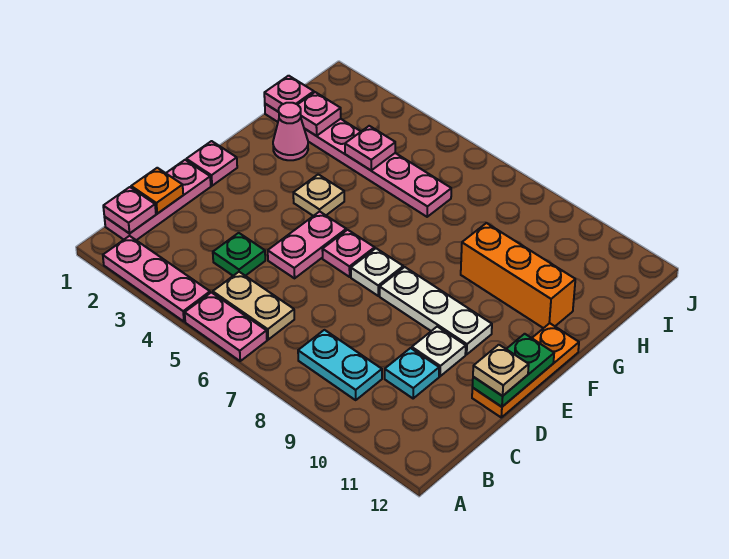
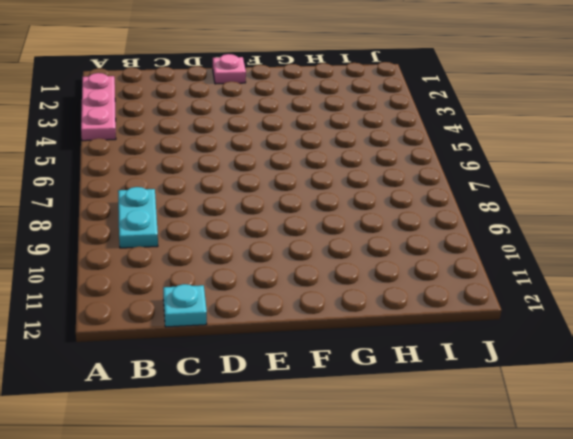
cyan 1x1 plate [163,284,207,327] -> cyan 1x1 plate moved to [385,348,439,399]
none -> pink 1x2 plate [185,292,267,361]
none -> pink 1x3 plate [104,160,211,240]
none -> tan 1x2 plate [213,272,294,340]

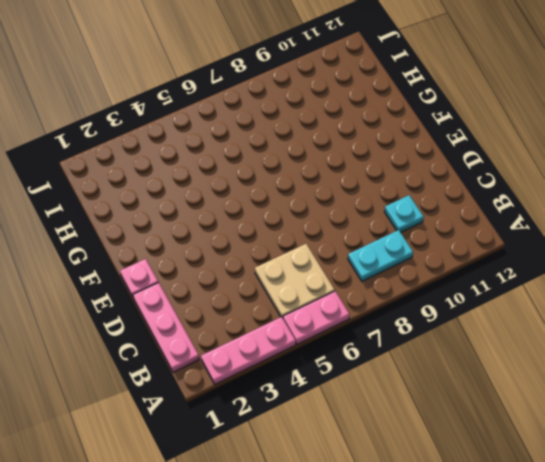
tan 2x2 plate [255,244,335,318] -> tan 1x2 plate [213,272,294,340]
none -> green 1x1 plate [213,233,265,276]
none -> pink 1x2 plate [268,212,346,278]
none -> white 1x1 plate [412,327,466,376]

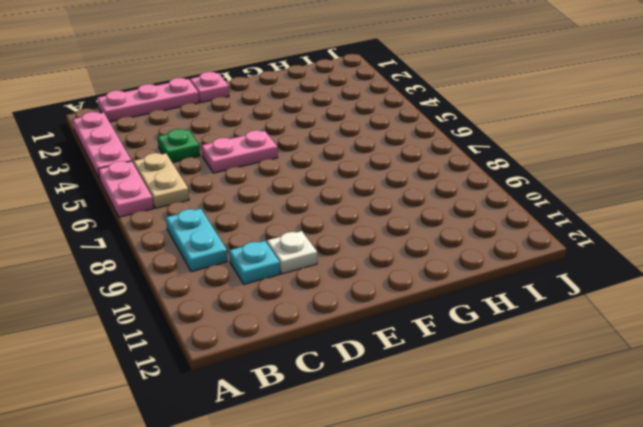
none -> orange 1x3 plate [472,323,579,417]
none -> pink 1x1 plate [322,230,375,277]
none -> white 1x1 plate [351,248,403,296]

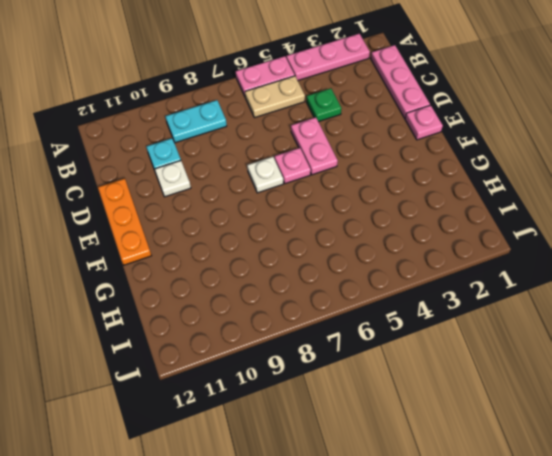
none -> white 1x3 plate [380,267,492,354]
none -> tan 1x1 plate [293,174,344,216]
none -> pink 1x1 cone [273,103,308,160]

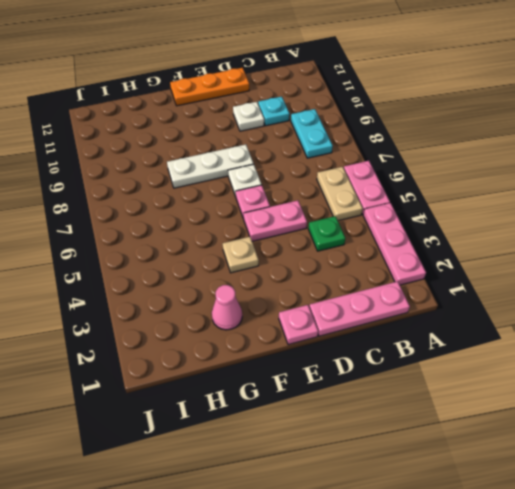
white 1x3 plate [167,144,254,188] -> white 1x3 plate turned to [380,267,492,354]
none -> orange 1x3 brick [461,223,575,328]
none -> pink 1x6 plate [265,104,451,217]
none -> pink 1x1 plate [103,187,156,234]

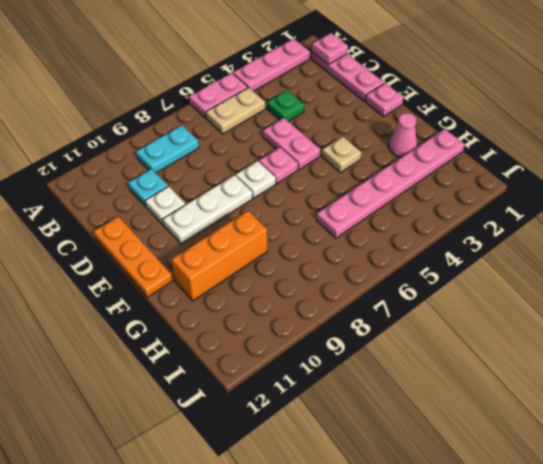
none -> orange 1x1 plate [131,168,183,214]
none -> green 1x2 plate [472,334,554,407]
none -> pink 1x1 plate [264,76,314,112]

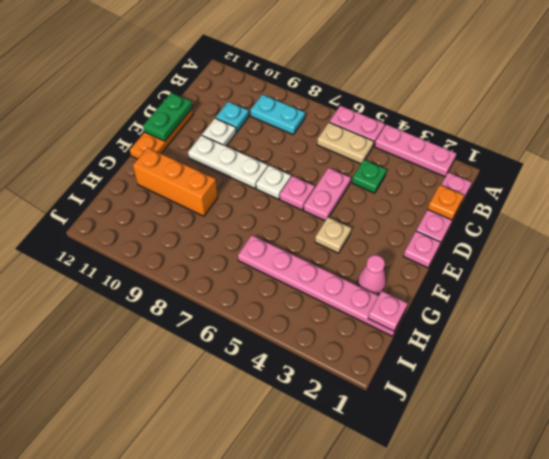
none -> pink 1x1 plate [103,187,156,234]
none -> pink 1x1 plate [298,92,341,136]
none -> pink 1x1 plate [345,126,395,170]

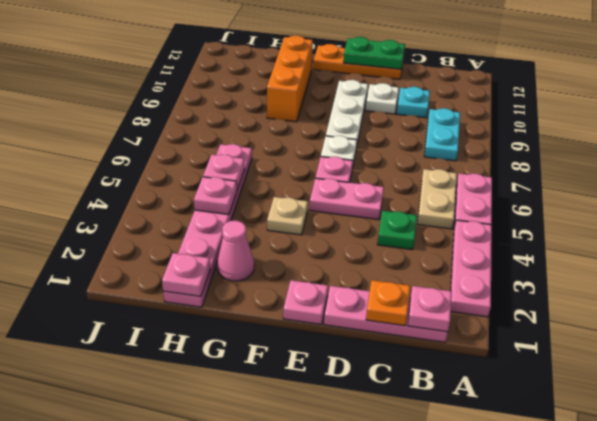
pink 1x1 plate [203,155,245,190] -> pink 1x1 plate moved to [298,92,341,136]
none -> tan 1x1 plate [473,345,529,396]

